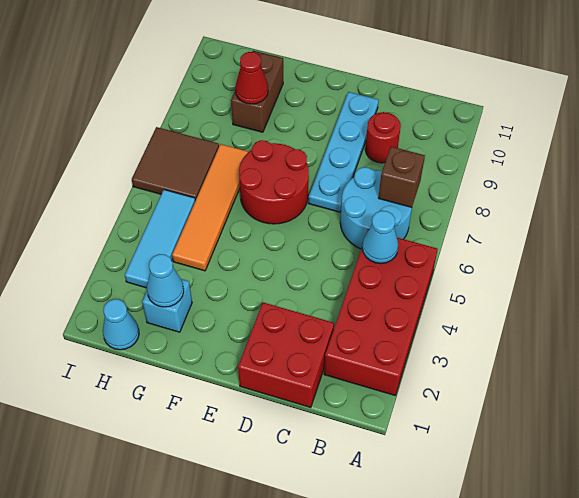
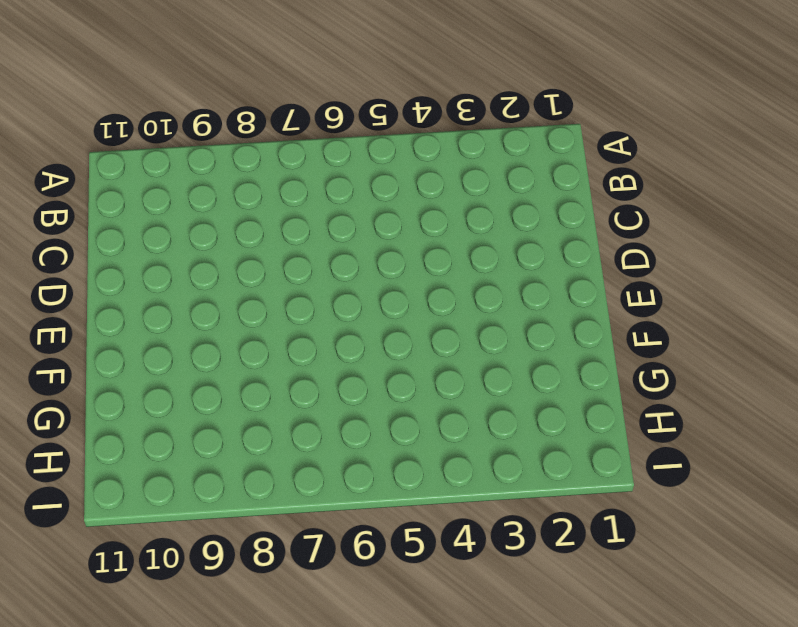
none -> red 2x4 brick [324,231,438,395]
none -> cyan 2x2 round brick [340,167,412,249]
none -> red 2x2 brick [238,303,334,408]

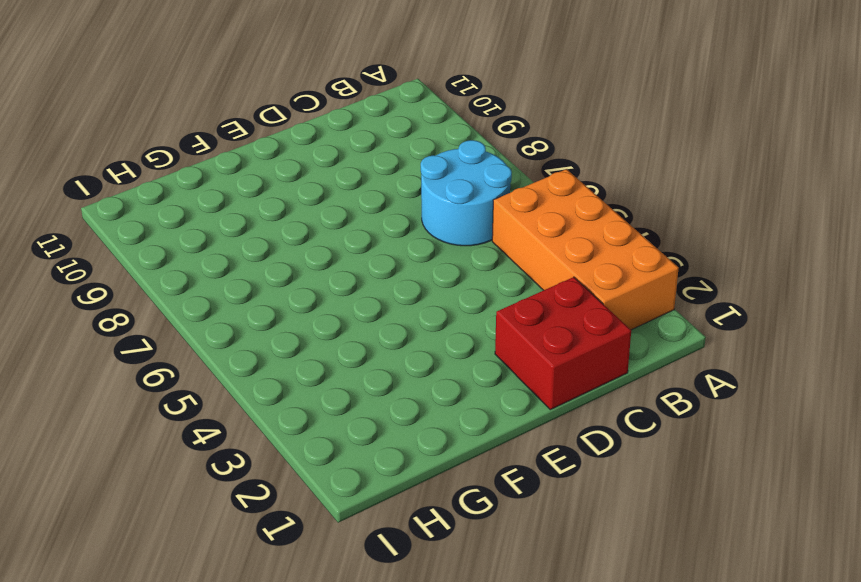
orange 2x4 brick [492,169,679,330] -> red 2x4 brick [324,231,438,395]
none -> red 1x1 round brick [365,112,401,163]
none -> cyan 1x4 plate [308,92,379,212]
none -> red 2x2 round brick [239,140,309,224]

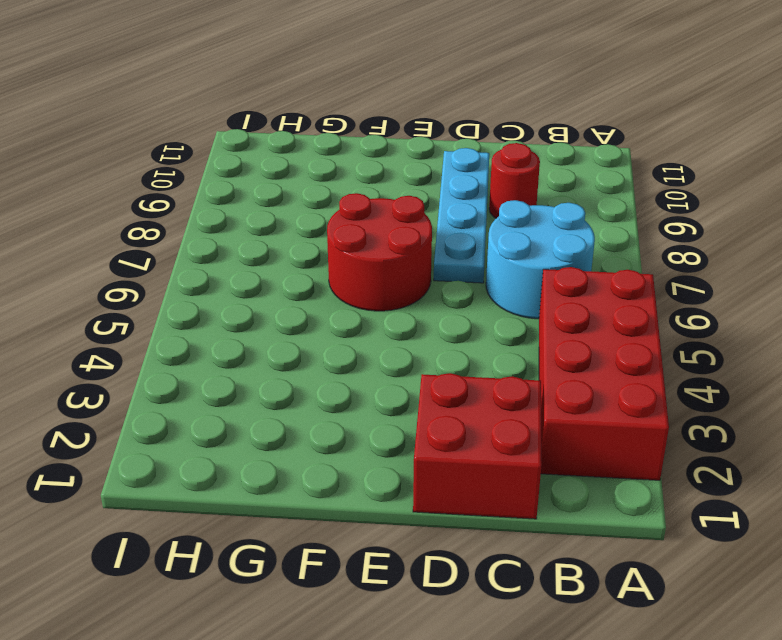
none -> cyan 1x1 brick [142,279,192,332]
none -> orange 1x4 tile [172,144,249,271]
none -> brown 1x2 brick [231,51,283,132]

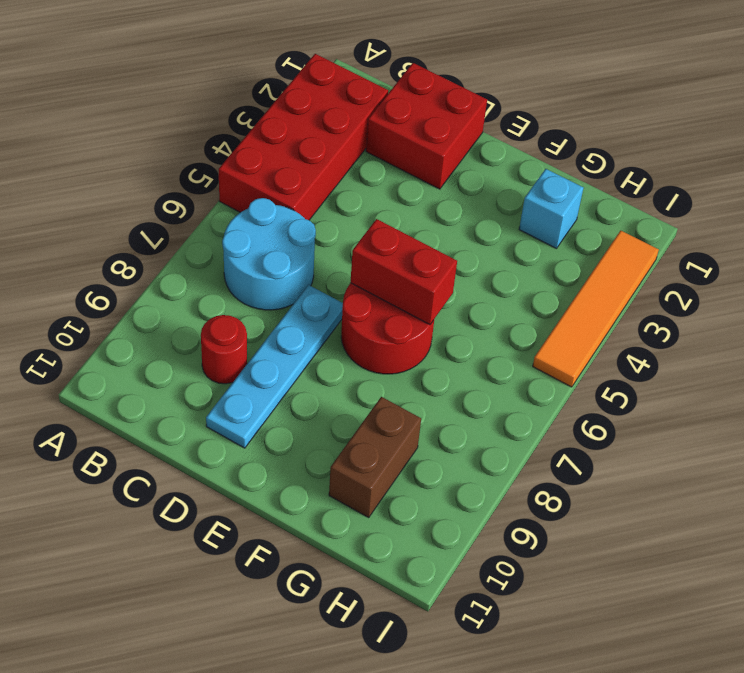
red 1x2 brick [350,219,457,324] -> none
orange 1x4 tile [533,231,659,387] -> orange 1x4 tile moved to [172,144,249,271]
none -> cyan 1x1 cone [103,299,139,350]
none -> cyan 1x3 tile [125,190,195,288]
none -> brown 2x2 tile [132,127,219,201]

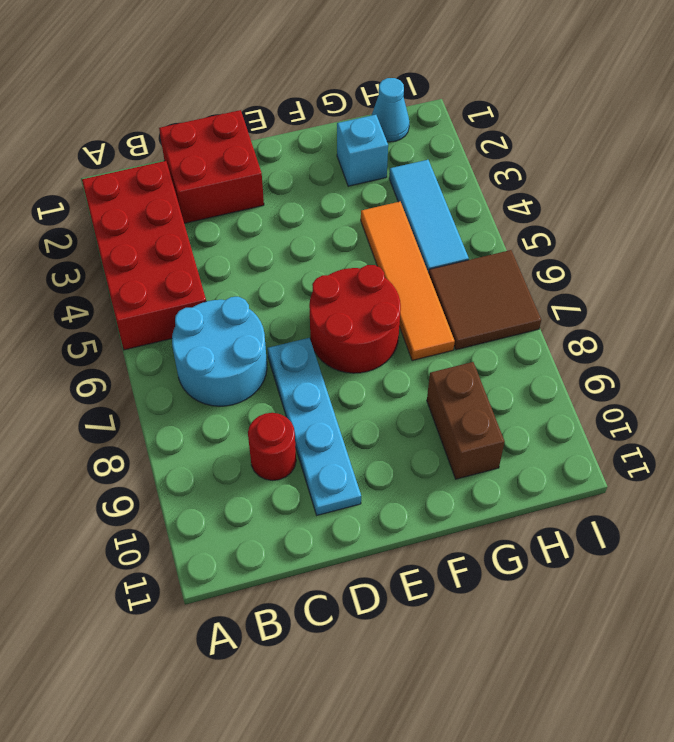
none -> cyan 1x1 cone [362,211,398,264]
none -> brown 1x1 brick [379,147,425,207]
none -> cyan 1x1 cone [147,254,184,307]

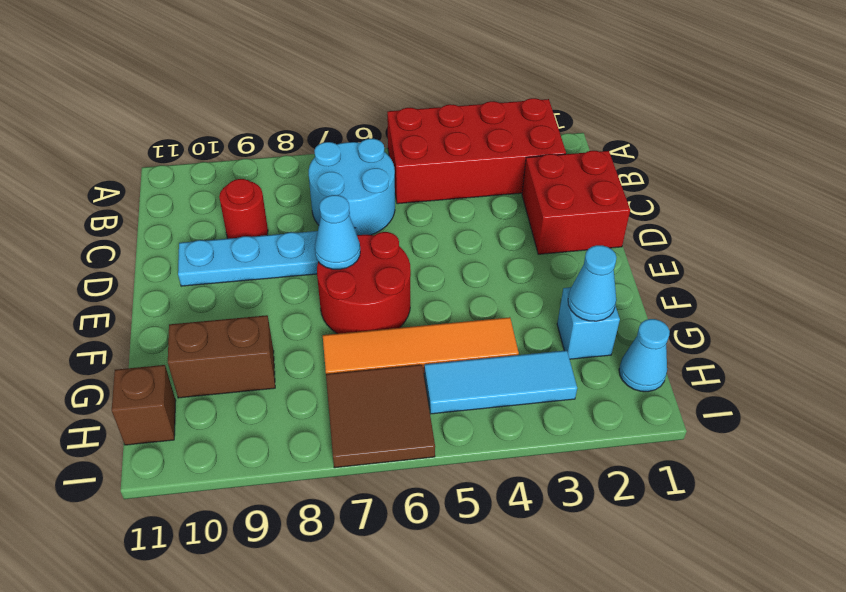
cyan 1x1 cone [315,195,360,269] -> cyan 1x1 cone moved to [362,211,398,264]
brown 1x1 brick [112,365,176,445] -> brown 1x1 brick moved to [379,147,425,207]
none -> red 1x1 cone [235,52,268,104]

